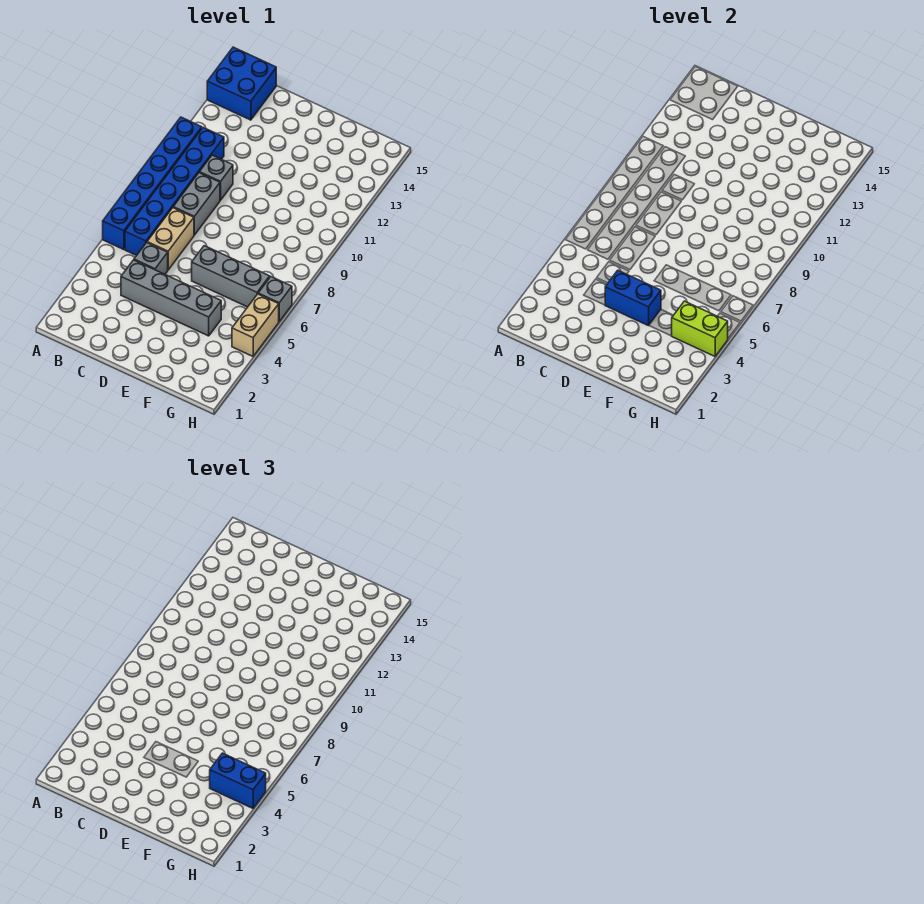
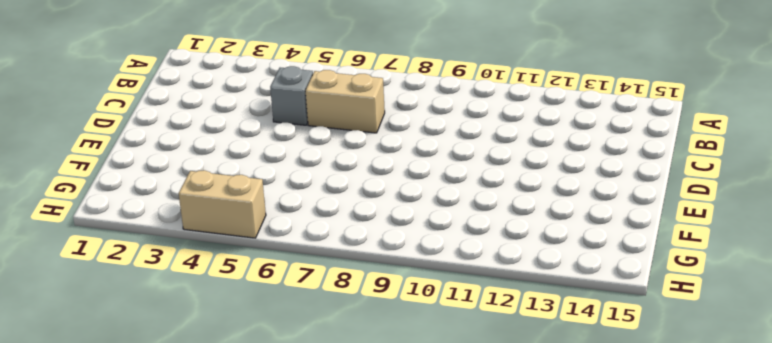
none -> blue 1x6 brick [103,117,202,250]
none -> blue 2x2 brick [207,47,276,120]
none -> blue 1x6 brick [125,128,224,256]

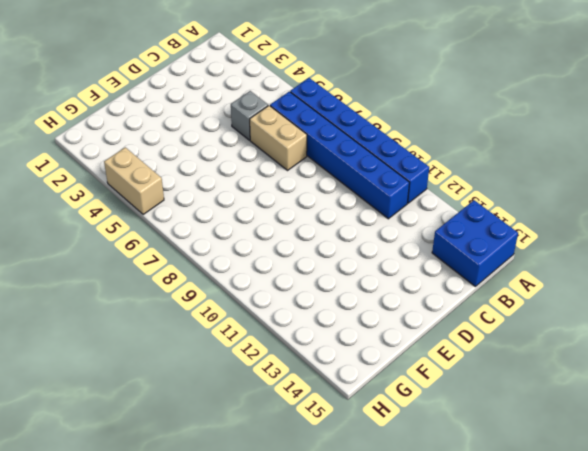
none -> grey 1x4 brick [121,260,221,336]
none -> grey 1x2 brick [173,173,220,235]
none -> grey 1x1 brick [200,155,233,200]

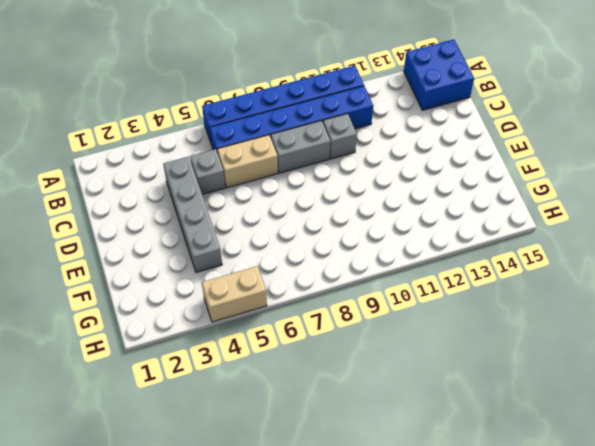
none -> grey 1x3 brick [192,246,270,307]
none -> grey 1x1 brick [258,277,292,321]
none -> blue 1x2 brick [605,270,661,326]

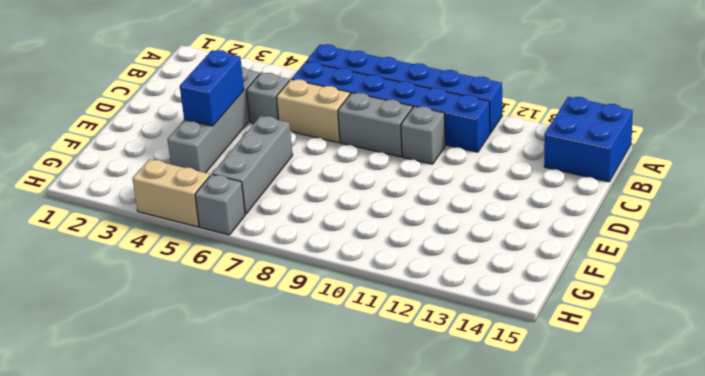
none -> lime 1x2 brick [671,301,728,356]
none -> blue 1x2 brick [210,753,266,808]

